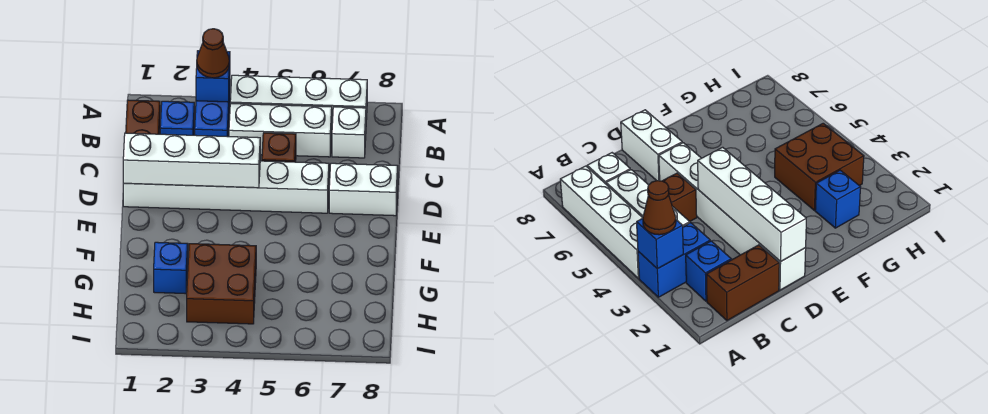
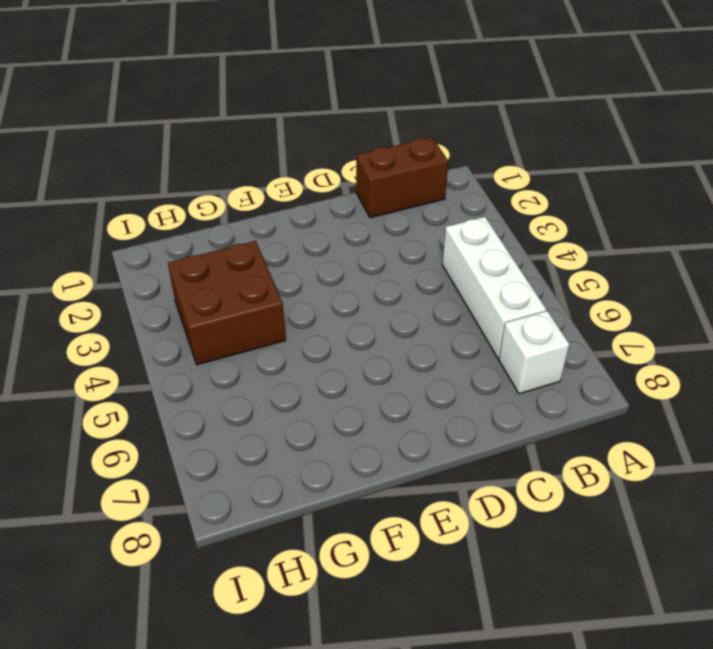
none -> blue 1x2 brick [195,86,230,137]
none -> white 1x4 brick [230,75,367,123]
none -> blue 1x1 brick [160,101,194,135]

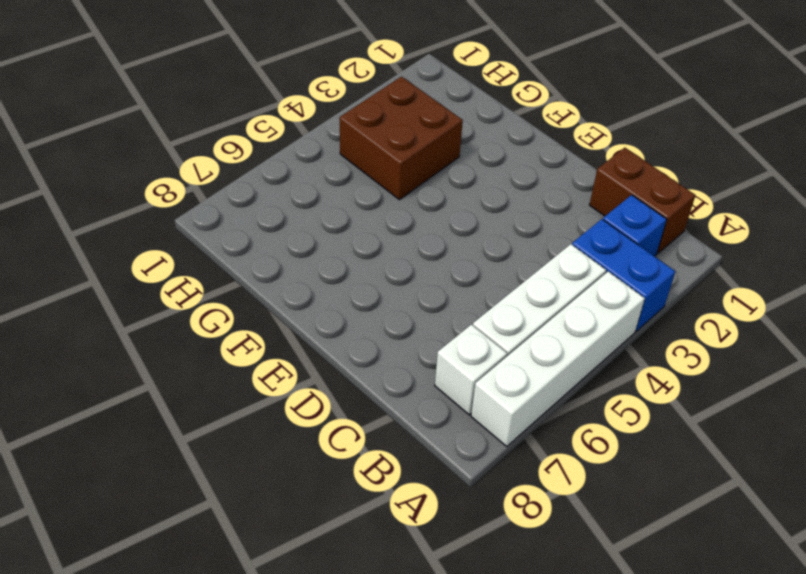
none -> brown 1x1 brick [262,133,296,162]
none -> white 1x6 brick [123,161,329,213]
none -> white 1x2 brick [329,163,398,216]

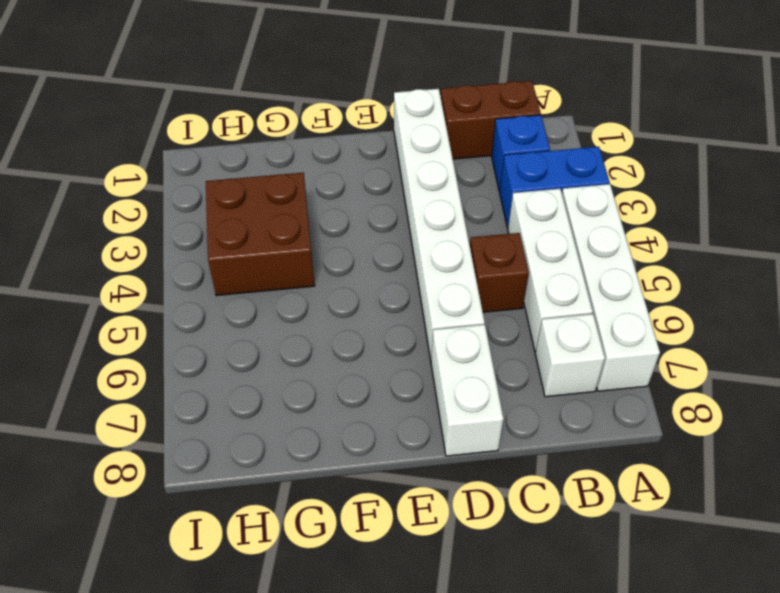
none -> blue 1x1 brick [154,242,188,294]
none -> blue 1x1 brick [196,51,230,102]
none -> white 1x4 brick [123,133,260,188]

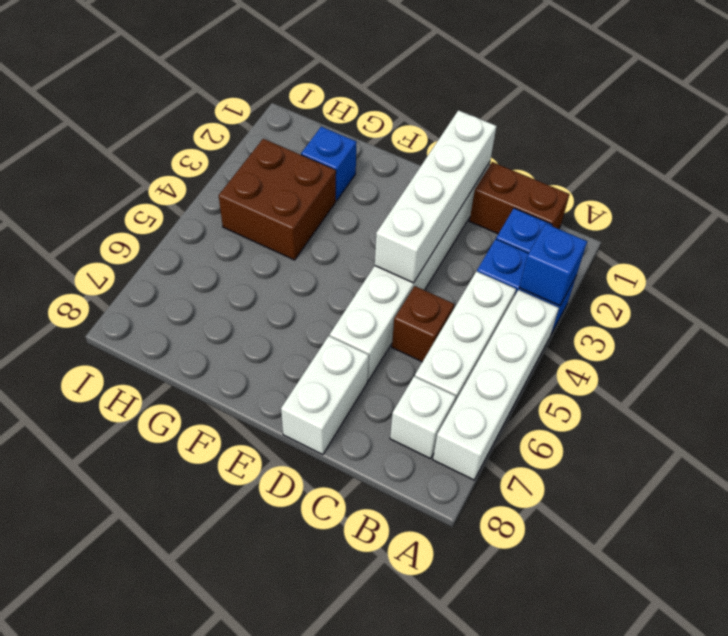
none -> brown 1x1 cone [197,29,229,78]

